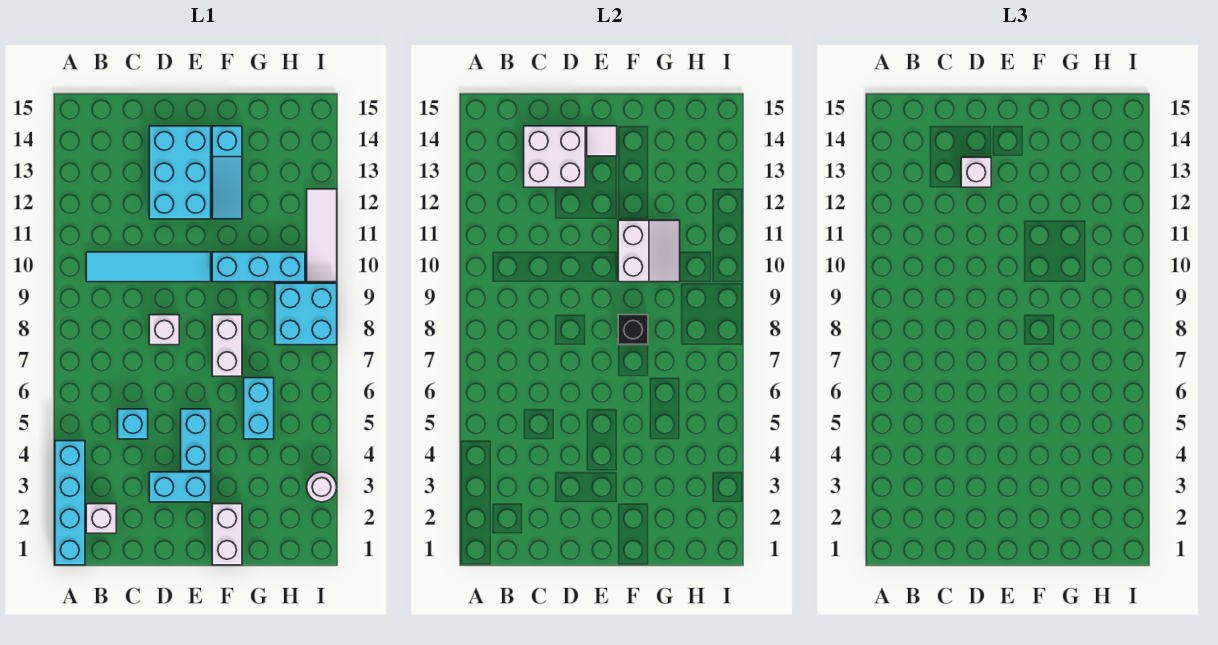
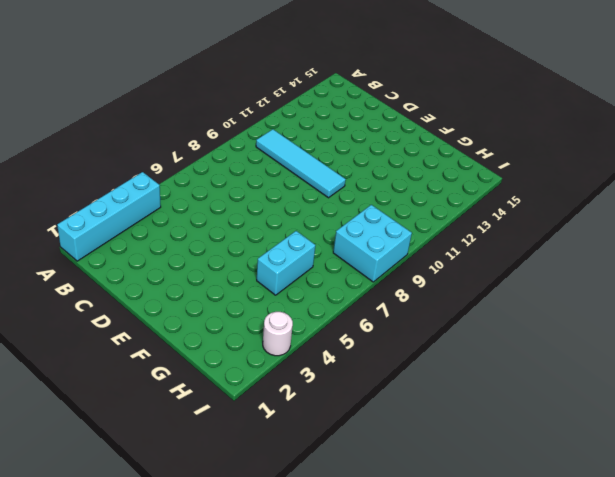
none -> white 1x1 brick [86,504,116,533]
none -> cyan 1x1 brick [118,409,148,439]
none -> cyan 1x2 brick [149,472,211,502]

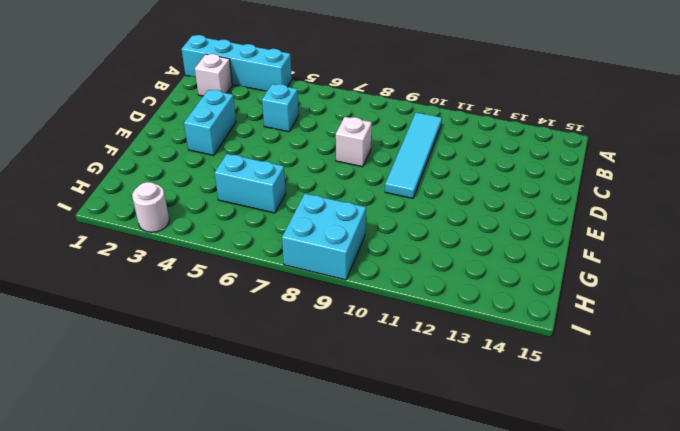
none -> cyan 2x3 brick [149,126,211,219]
none -> cyan 1x2 brick [181,409,211,471]
none -> white 1x2 brick [212,504,242,565]

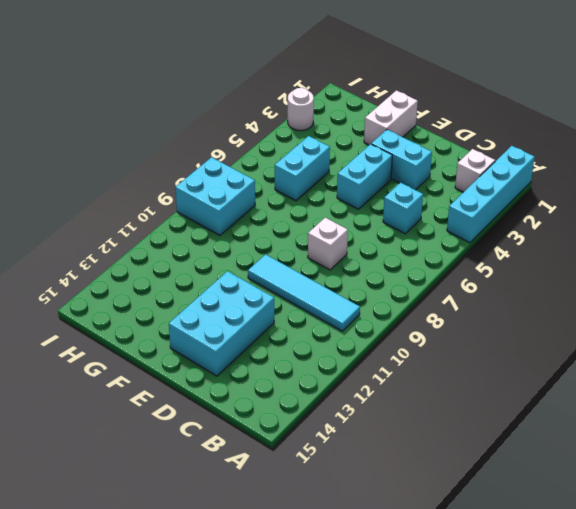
none -> white 1x2 brick [212,315,242,376]
none -> cyan 1x3 brick [212,252,305,282]
none -> cyan 1x3 slope [212,126,242,219]

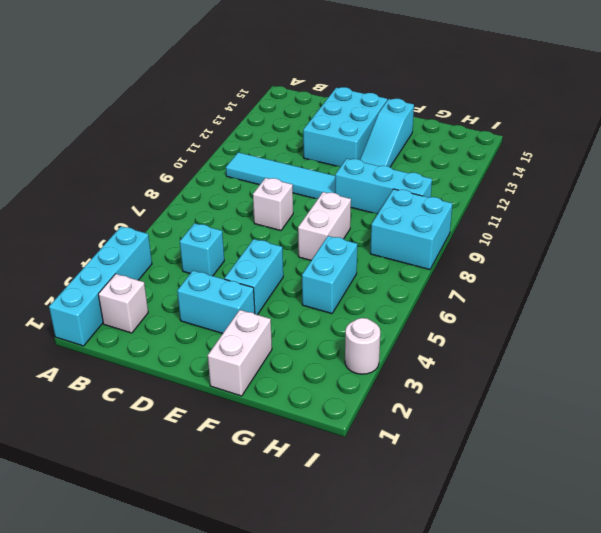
none -> white 1x3 tile [307,189,337,282]
none -> white 2x2 brick [524,126,585,187]
none -> white 1x1 tile [587,126,617,156]

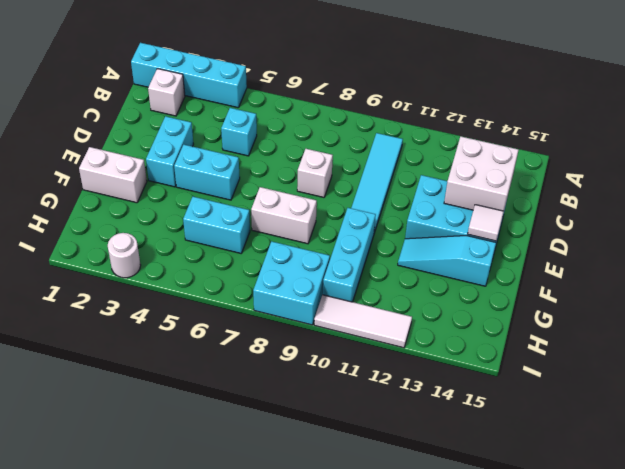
none -> black 1x1 brick [618,315,648,345]
none -> white 2x2 slope [618,220,680,282]
none -> white 1x1 brick [961,157,991,187]

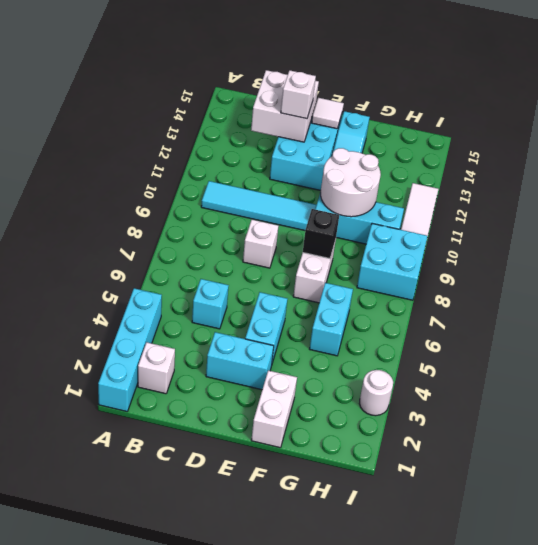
white 2x2 round brick [321,148,381,217] -> white 2x2 slope [618,220,680,282]

